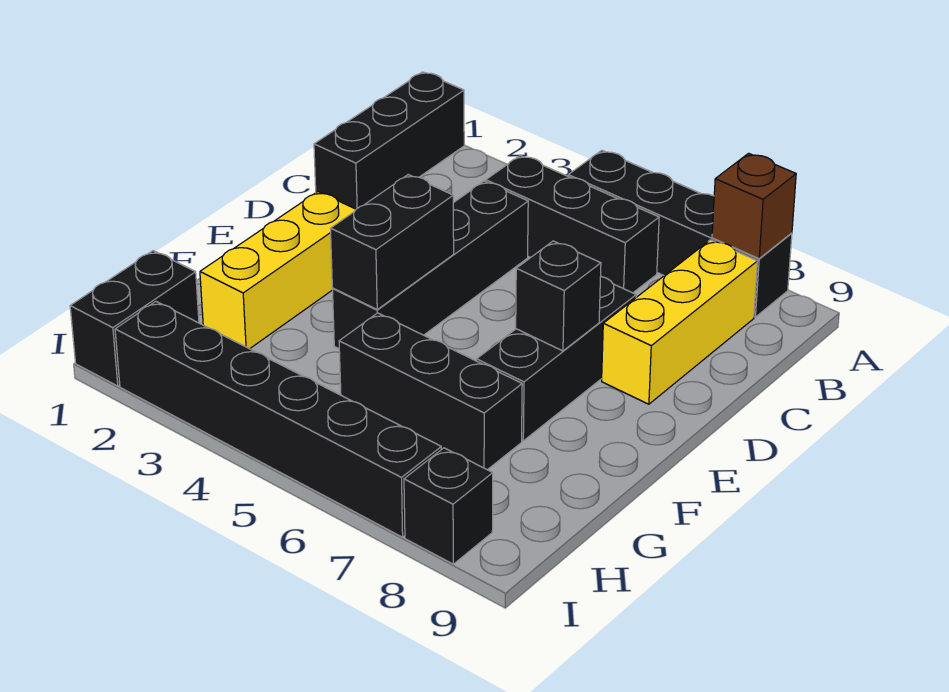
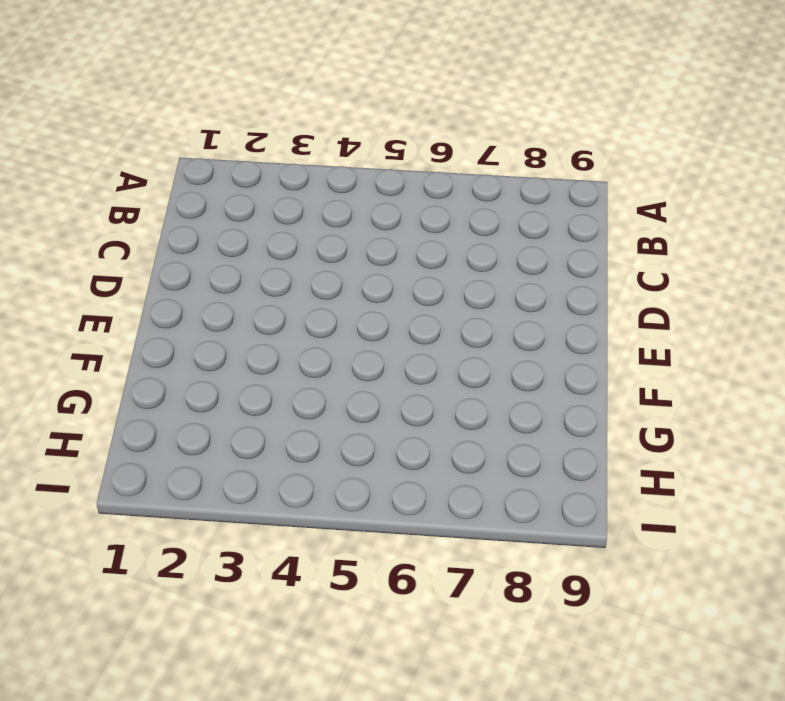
none -> black 1x3 brick [314,72,464,209]
none -> black 1x4 brick [568,151,792,317]
none -> black 1x3 brick [486,155,659,293]

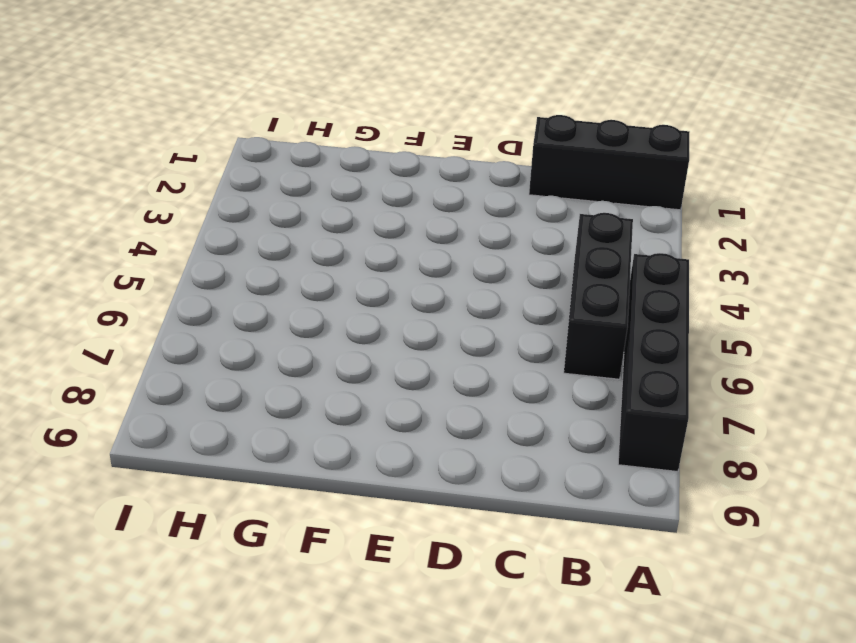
none -> yellow 1x3 brick [602,240,758,404]
none -> black 1x4 brick [332,181,528,349]
none -> black 1x3 brick [477,277,636,441]

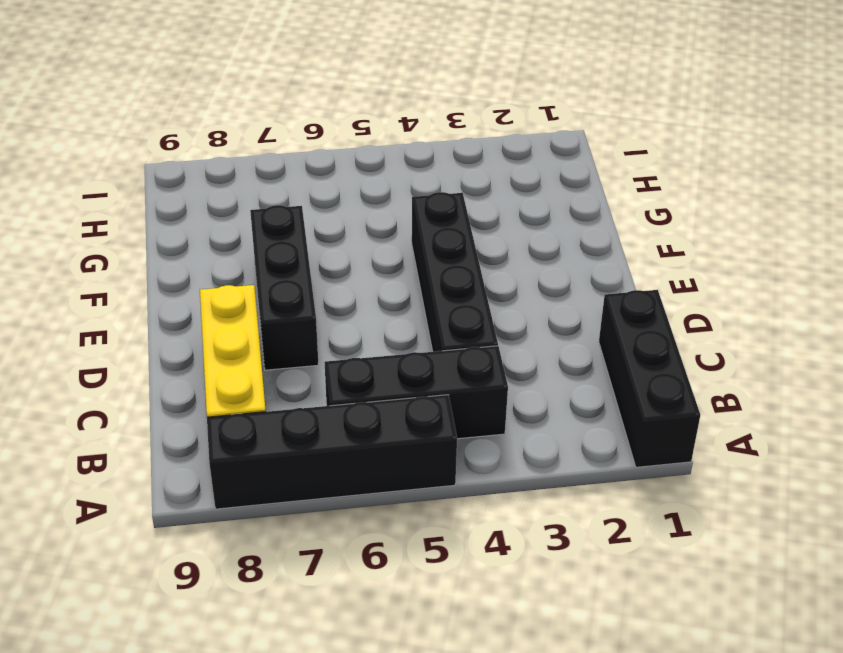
none -> yellow 1x3 brick [200,192,356,349]
none -> black 1x3 brick [339,313,522,470]
none -> black 1x2 brick [70,251,199,386]

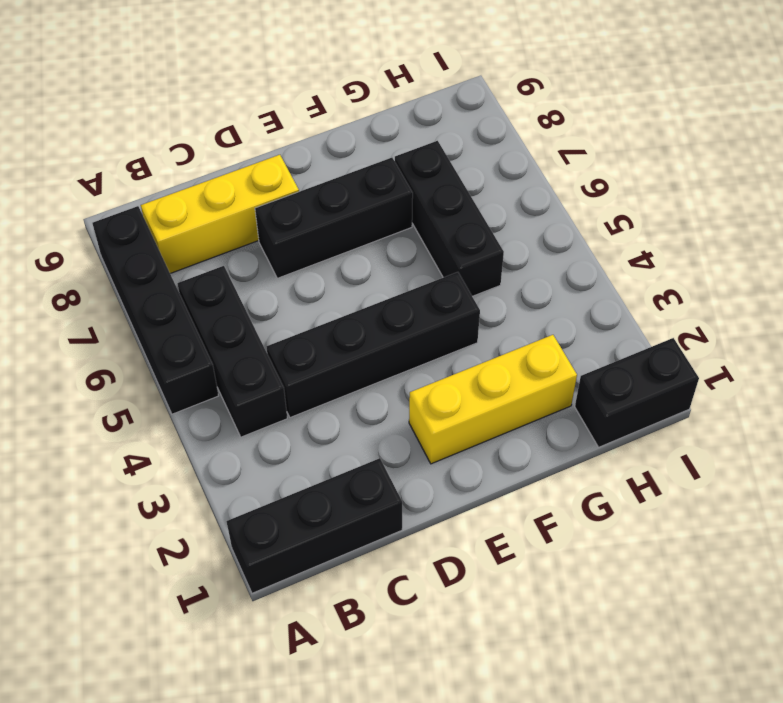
none -> black 1x6 brick [115,302,441,537]
none -> black 1x1 brick [404,448,493,564]
none -> brown 1x1 brick [712,153,796,259]

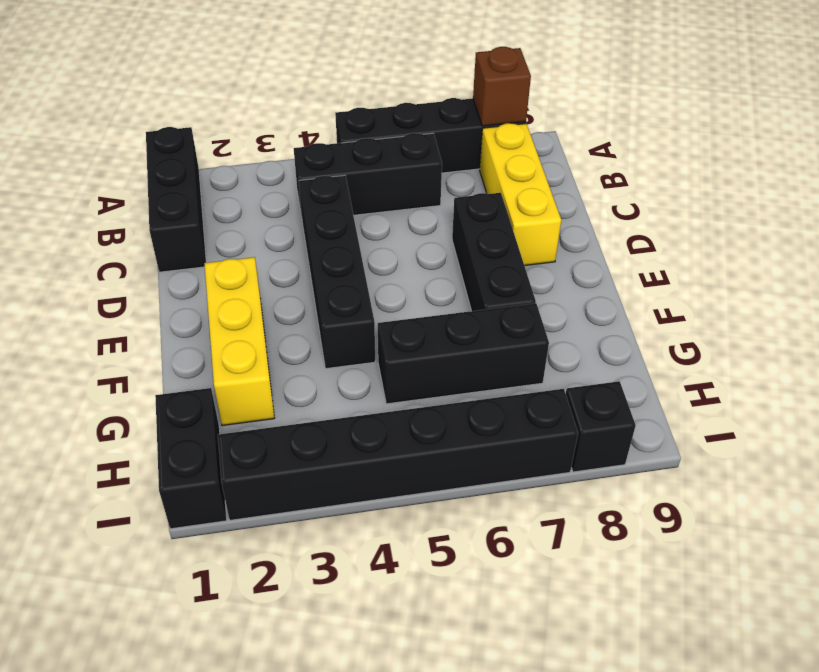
none -> black 1x2 brick [330,175,454,309]
none -> black 1x1 brick [516,241,601,351]

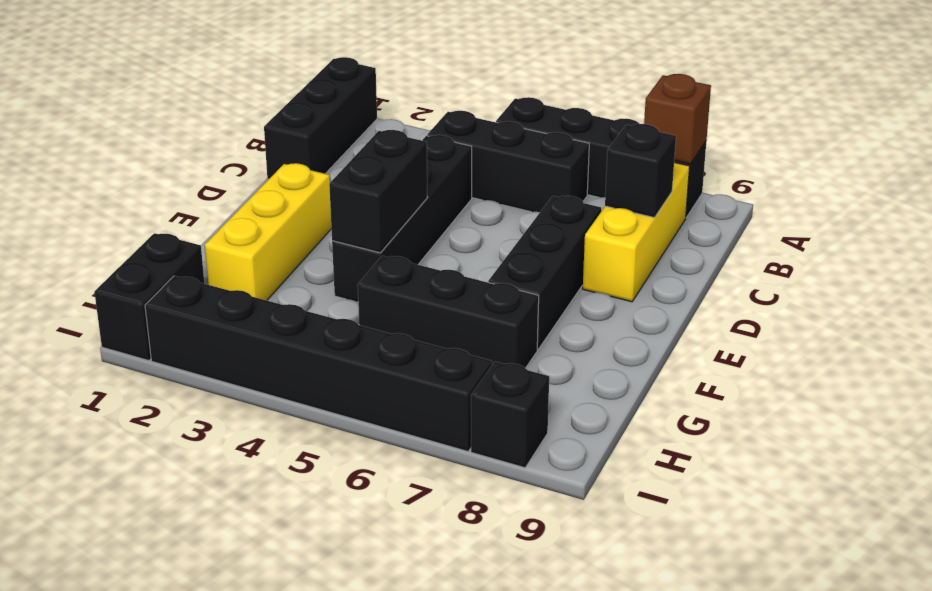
black 1x1 brick [605,124,676,218] -> black 1x1 brick moved to [516,241,601,351]

